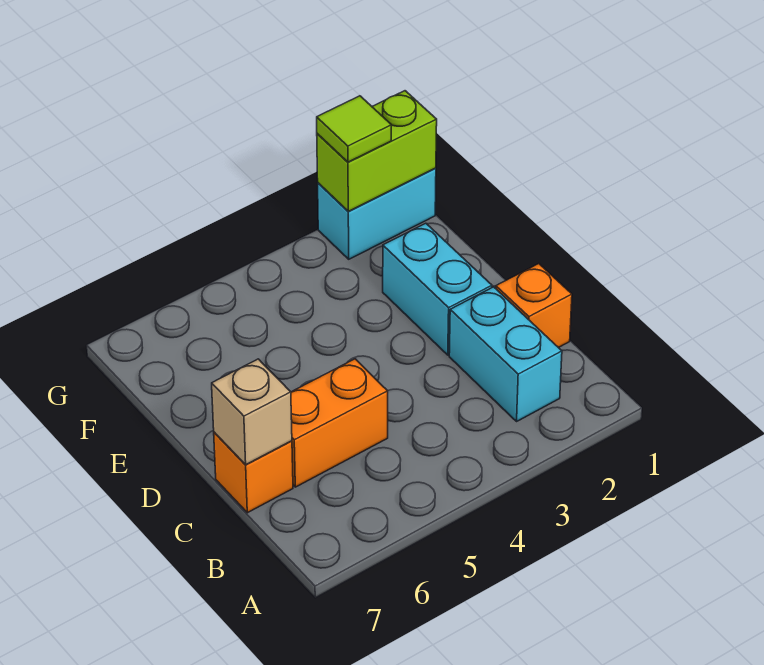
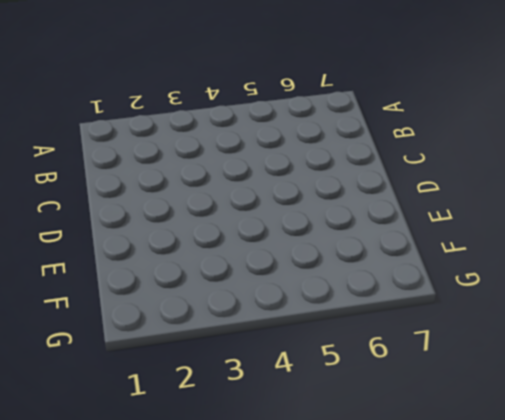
none -> cyan 1x2 brick [449,287,562,421]
none -> orange 1x1 brick [496,264,572,348]

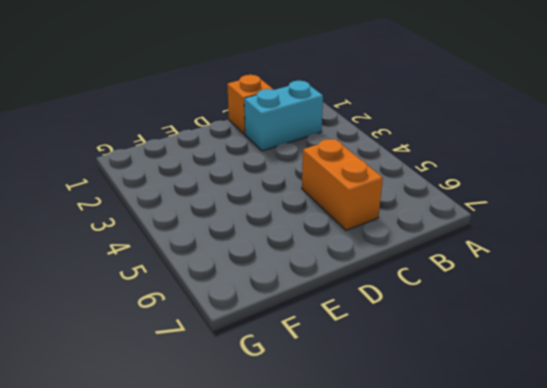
none -> orange 1x1 brick [214,432,293,513]
none -> cyan 1x2 brick [383,223,492,355]

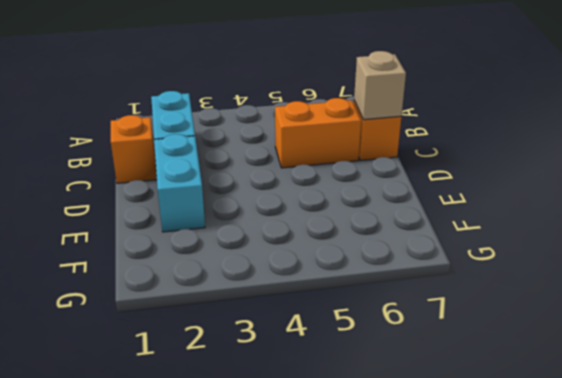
none -> cyan 1x2 brick [318,168,436,259]
none -> lime 1x2 brick [317,91,437,211]

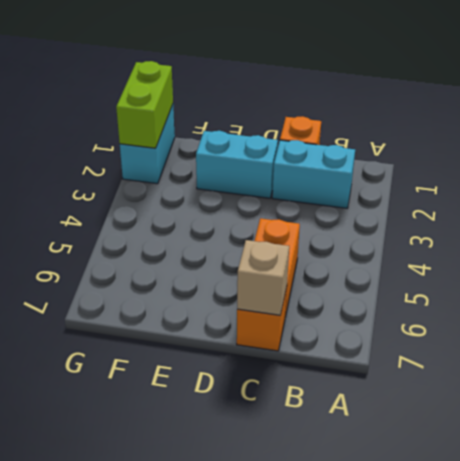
none -> lime 1x1 tile [317,96,391,162]

